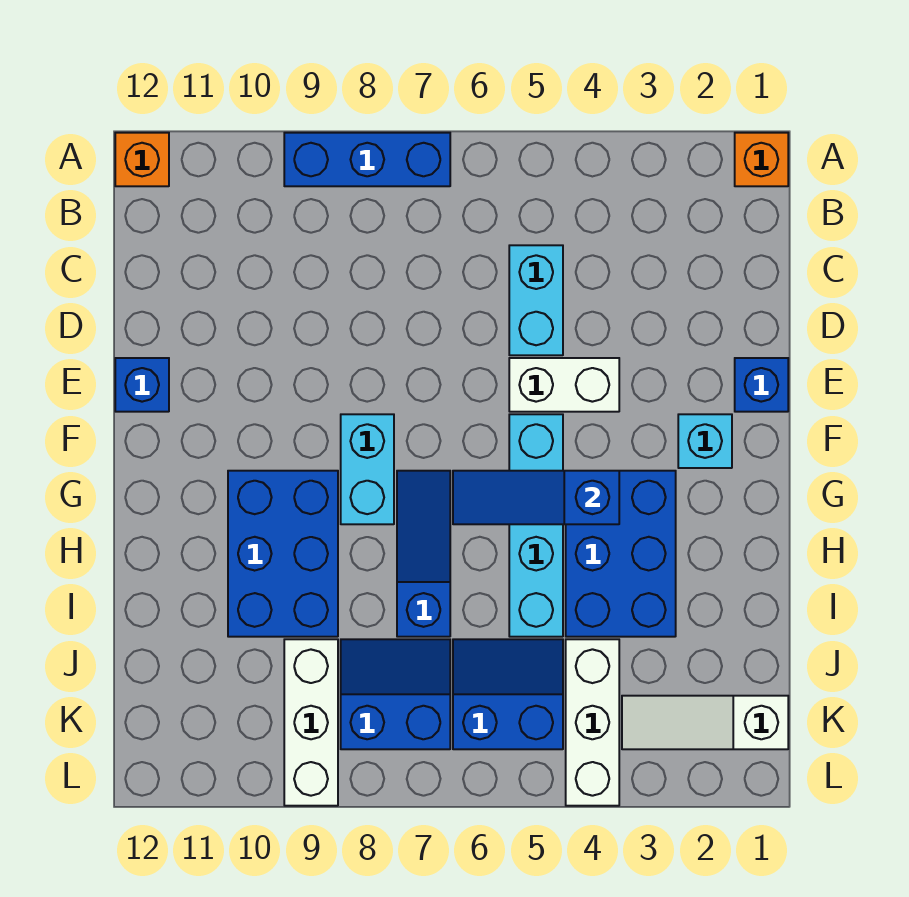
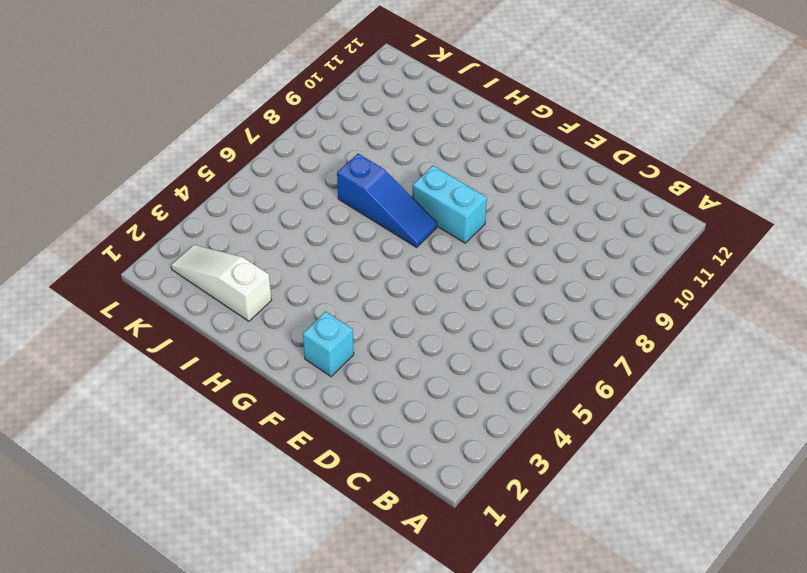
white 1x3 slope [171,245,272,321] -> white 1x3 slope turned to [622,696,788,749]
none -> orange 1x1 brick [735,133,788,186]
none -> blue 1x3 brick [284,133,450,186]
none -> orange 1x1 brick [115,133,169,186]

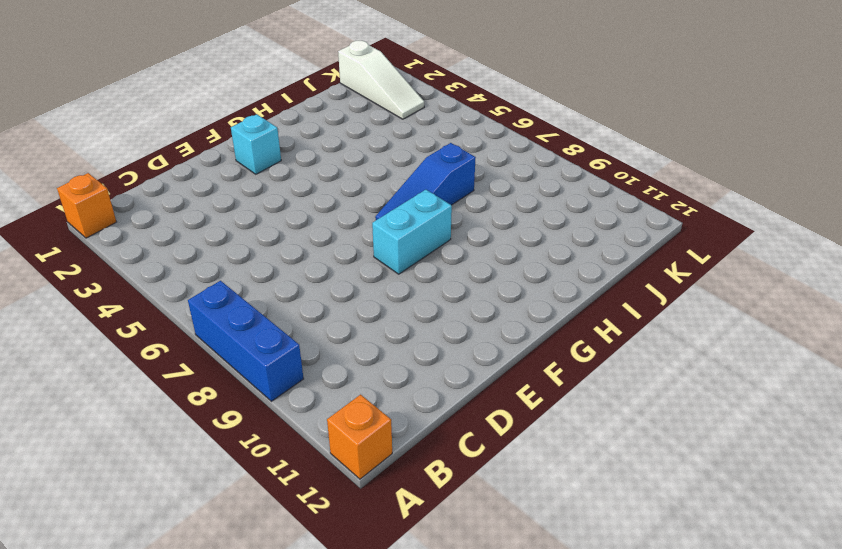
none -> cyan 1x2 brick [509,245,563,355]
none -> blue 1x1 brick [735,358,788,412]
none -> white 1x2 brick [509,358,619,412]

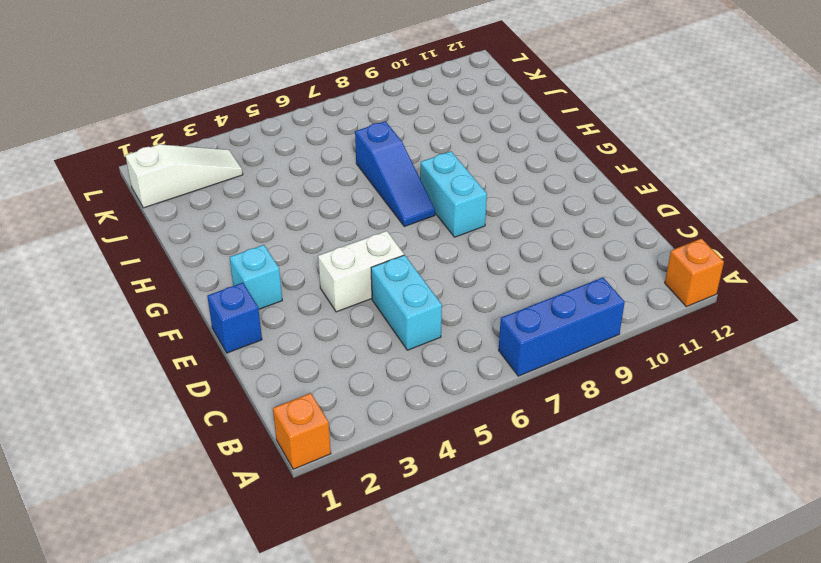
none -> blue 1x1 brick [115,358,169,412]
none -> cyan 1x4 brick [509,414,563,637]
none -> blue 2x3 brick [566,471,676,637]

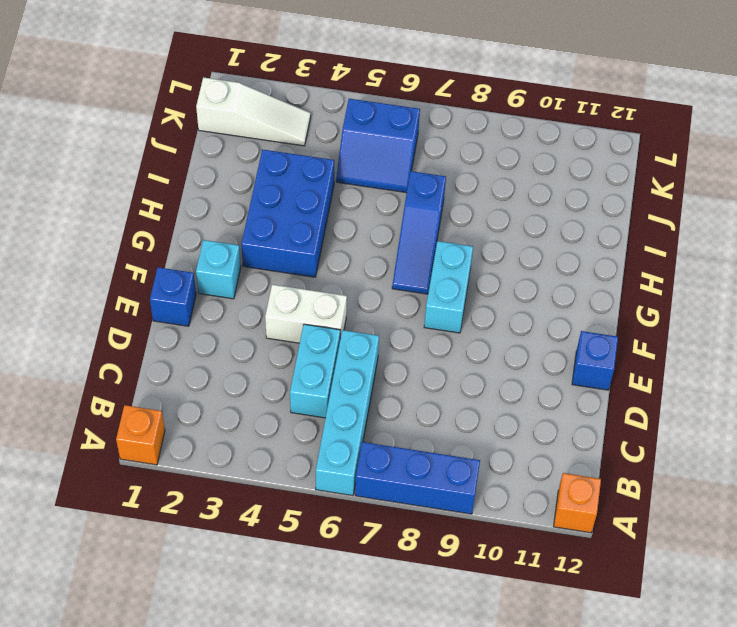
cyan 1x4 brick [316,330,379,496] -> cyan 1x4 brick moved to [509,414,563,637]
none -> blue 2x3 brick [228,471,338,637]
none -> white 1x3 brick [566,639,619,806]
none -> blue 2x2 slope [341,639,450,749]

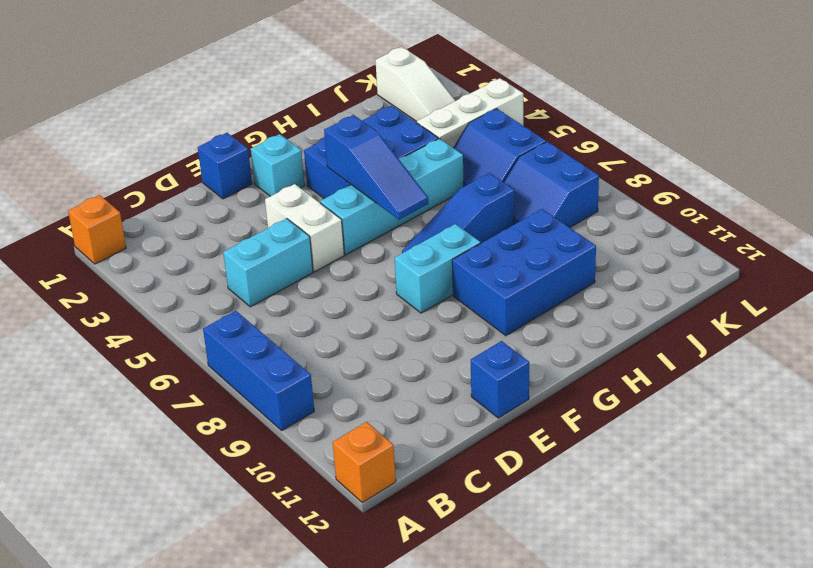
none -> white 1x3 brick [284,639,338,806]

